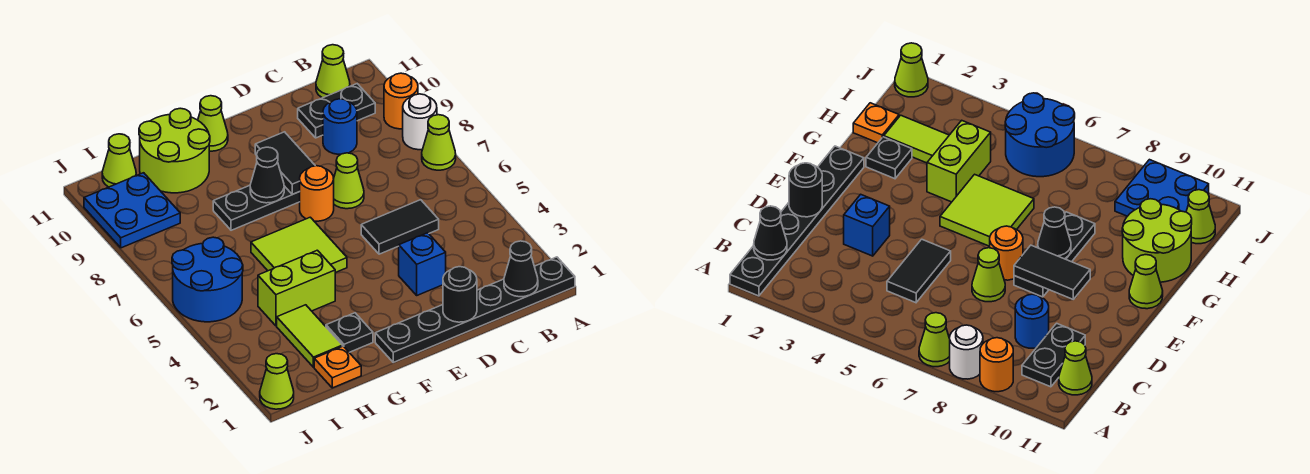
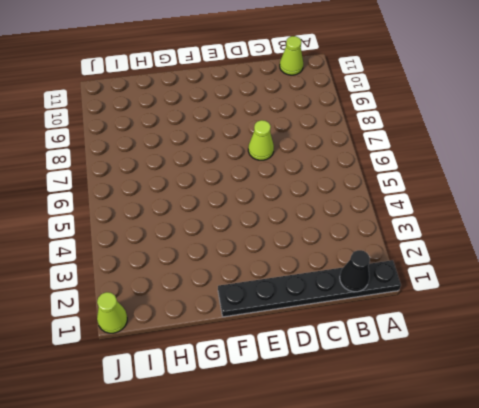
none -> lime 1x1 cone [422,115,456,170]
none -> white 1x1 round brick [403,94,437,150]
none -> orange 1x1 round brick [384,73,418,129]

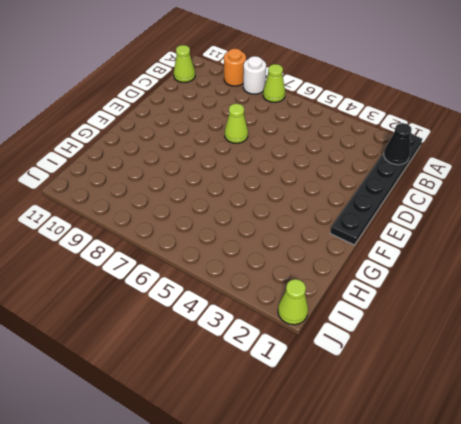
none -> black 1x2 plate [298,84,375,138]
none -> black 1x2 tile [361,200,439,254]
none -> blue 1x1 round brick [323,99,357,154]

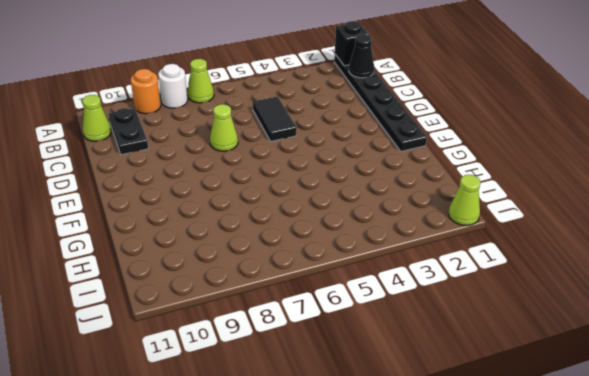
black 1x1 brick [335,21,369,66] -> none
none -> blue 1x1 round brick [323,99,357,154]
none -> blue 1x1 brick [399,233,446,295]
none -> orange 1x1 round brick [299,166,334,221]

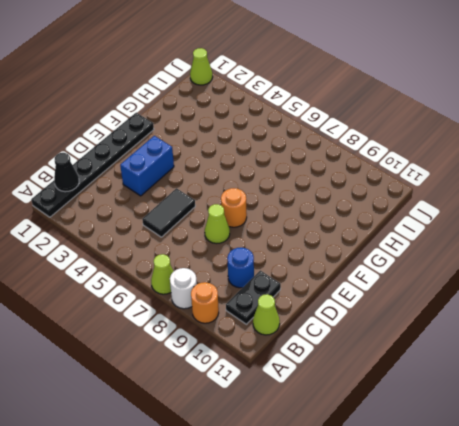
blue 1x2 brick [120,136,174,196] -> blue 1x1 brick [399,233,446,295]
none -> black 1x3 plate [213,186,300,230]
none -> lime 2x2 tile [251,217,347,273]
none -> lime 1x1 cone [198,96,228,151]

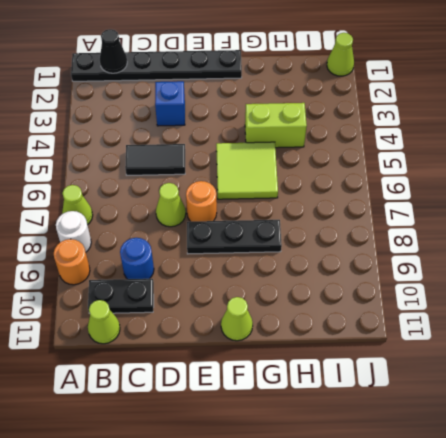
none -> black 1x1 plate [326,313,373,352]
none -> lime 2x2 round brick [139,108,210,193]
none -> orange 1x1 plate [314,346,361,388]

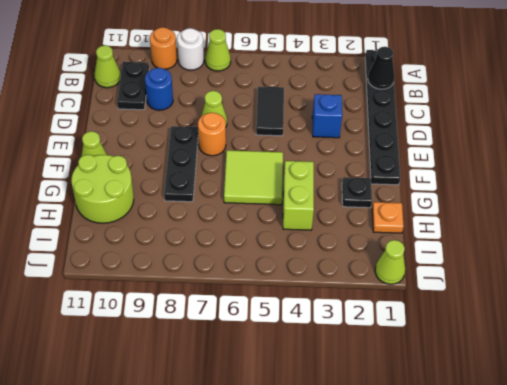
none -> lime 1x2 tile [277,305,342,367]
none -> blue 2x2 round brick [172,237,243,322]
none -> blue 2x2 plate [84,173,180,248]

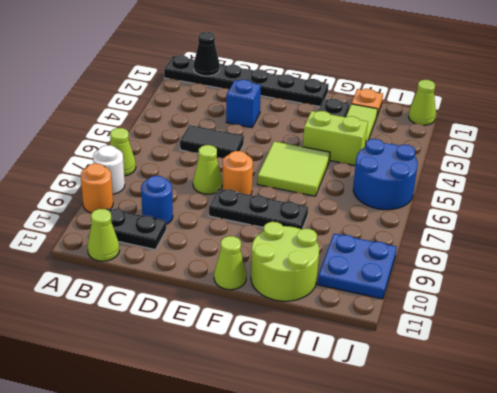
none -> lime 1x1 cone [102,134,136,187]
none -> black 1x1 round brick [443,267,477,322]
none -> black 1x2 tile [255,132,315,194]

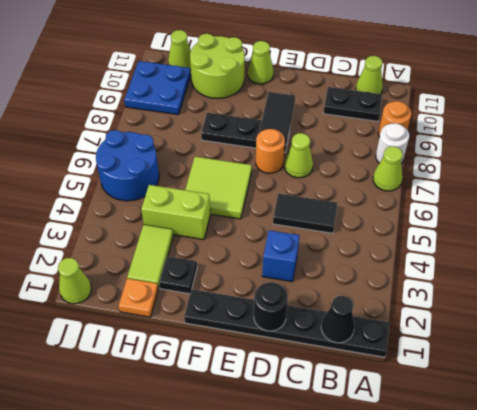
none -> blue 1x1 round brick [323,99,357,154]
none -> black 1x1 cone [250,147,284,203]

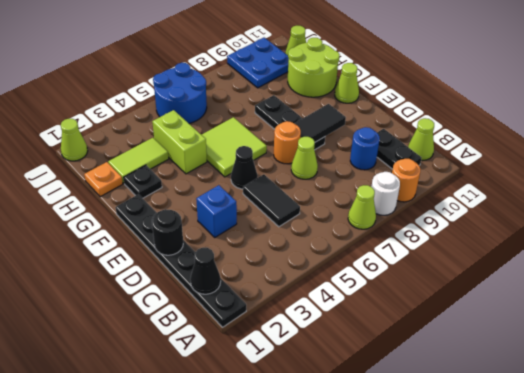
black 1x1 cone [231,146,258,189] -> black 1x1 cone moved to [250,147,284,203]

